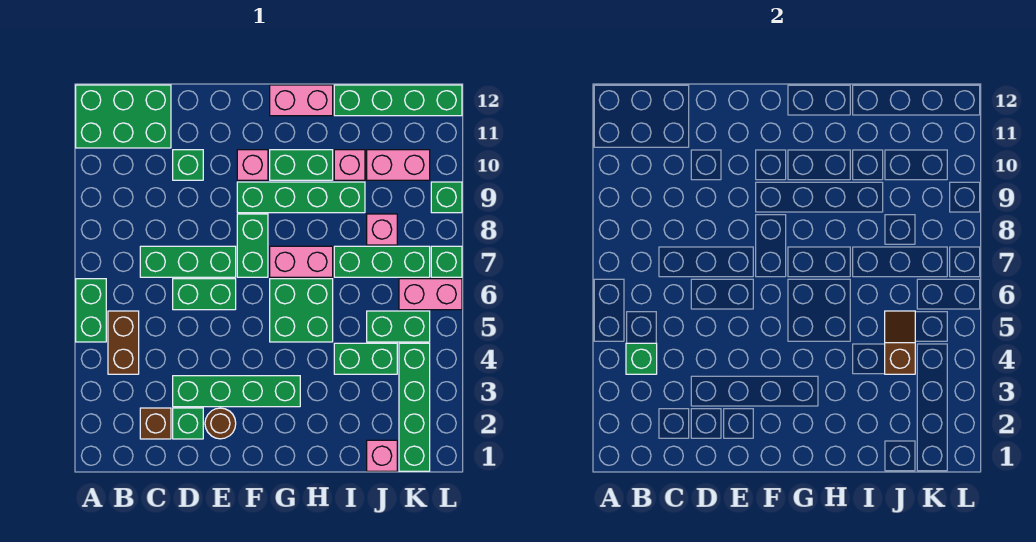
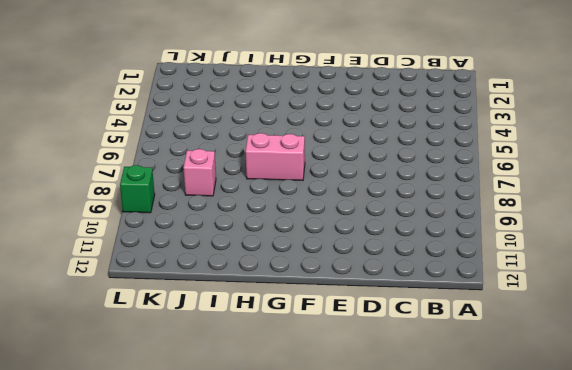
none -> green 1x2 brick [76,279,106,342]
none -> green 2x3 brick [76,85,171,148]
none -> brown 1x2 brick [108,311,139,374]
none -> brown 1x1 brick [140,408,171,439]

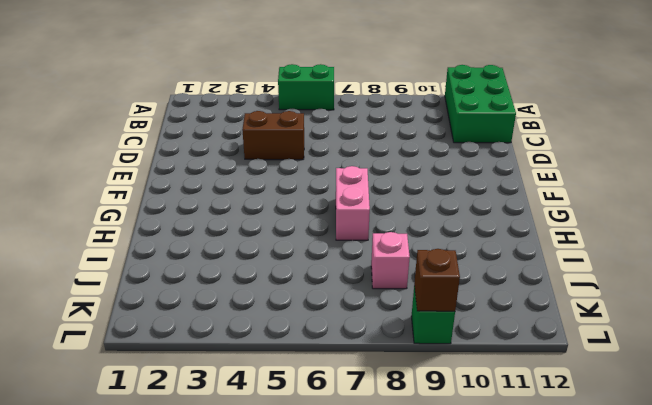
brown 1x2 brick [242,111,304,160] -> brown 1x2 brick moved to [108,311,139,374]
brown 1x1 brick [414,249,460,311] -> brown 1x1 brick moved to [140,408,171,439]
none -> green 1x3 brick [140,246,236,277]
none -> green 1x1 brick [173,408,203,439]
none -> green 1x4 brick [173,376,300,407]
none -> green 1x2 brick [173,279,236,310]

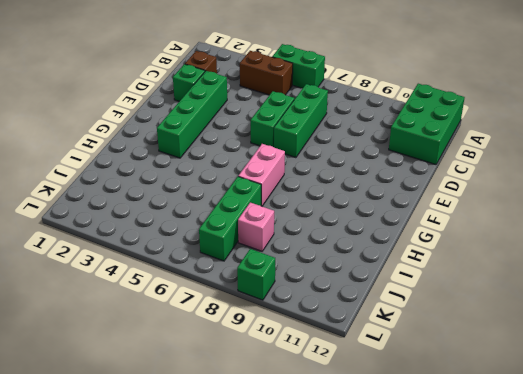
none -> green 1x1 brick [173,150,203,180]
none -> brown 1x1 round brick [205,408,236,439]
none -> green 1x2 brick [237,214,268,277]
none -> green 1x4 brick [237,182,365,213]

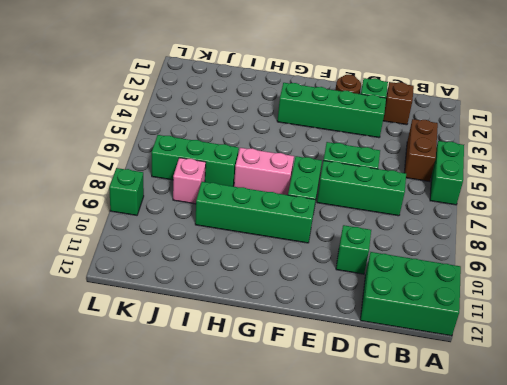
none -> pink 1x1 brick [237,150,268,180]
none -> green 2x2 brick [270,279,333,342]
none -> green 1x2 brick [270,150,333,180]
none -> pink 1x2 brick [270,85,333,116]

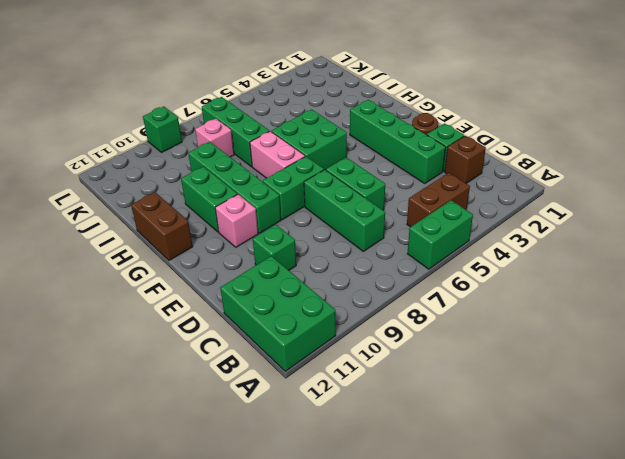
brown 1x2 brick [131,192,193,260] -> pink 1x2 brick [270,85,333,116]
none -> green 1x2 brick [334,343,397,374]
none -> pink 1x1 brick [334,150,365,180]
none -> green 1x4 brick [334,85,462,116]
none -> pink 1x1 brick [367,440,397,471]

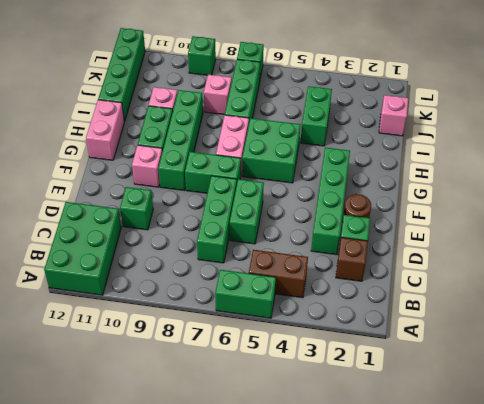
none -> green 1x2 brick [367,311,430,342]
none -> pink 1x2 brick [367,150,430,180]
none -> green 1x4 brick [399,343,430,471]
none -> pink 1x2 brick [399,279,462,310]

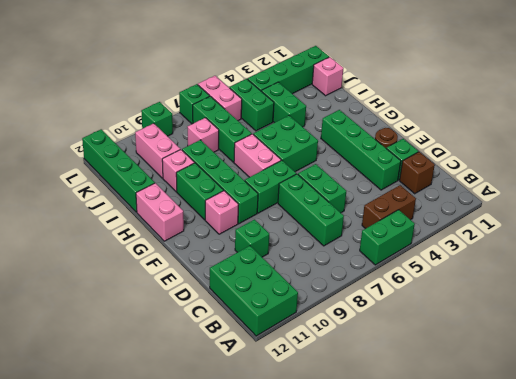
none -> green 1x1 brick [626,343,657,374]
none -> brown 1x2 slope [885,311,915,374]

